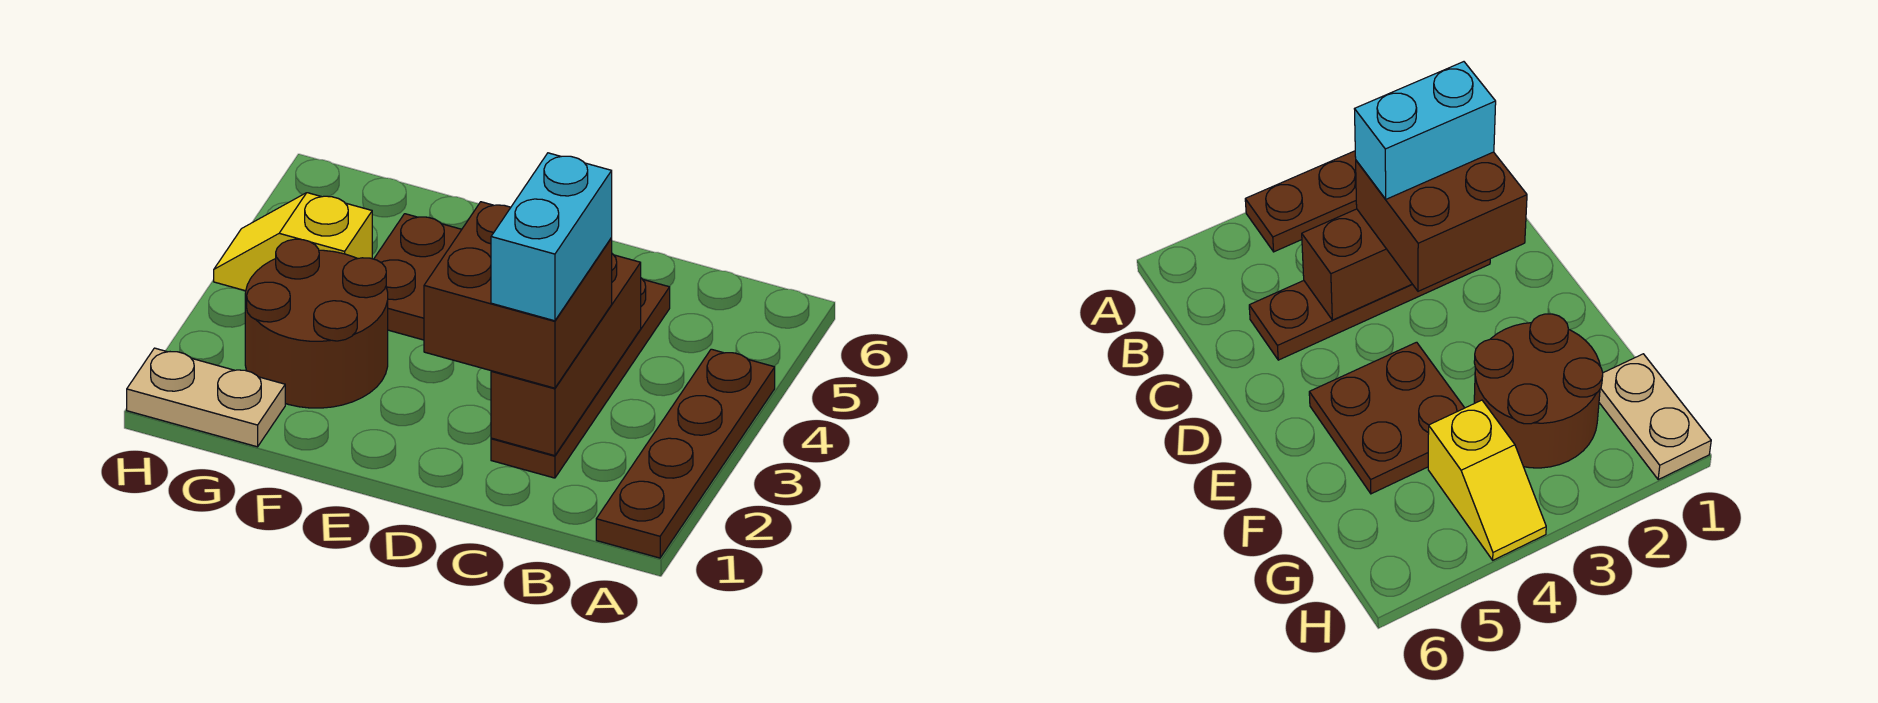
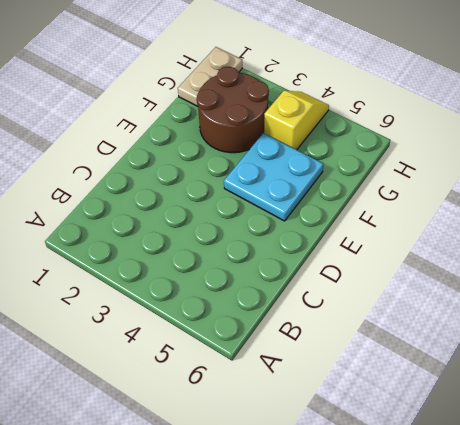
cyan 2x2 plate [224,133,323,221] -> brown 2x2 plate [374,214,462,340]
none -> brown 1x4 plate [596,349,775,558]
none -> brown 1x4 plate [491,278,670,478]

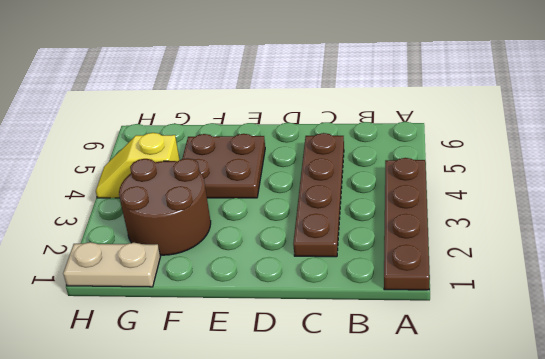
none -> brown 1x3 brick [491,254,641,456]
none -> brown 2x2 brick [424,202,612,388]

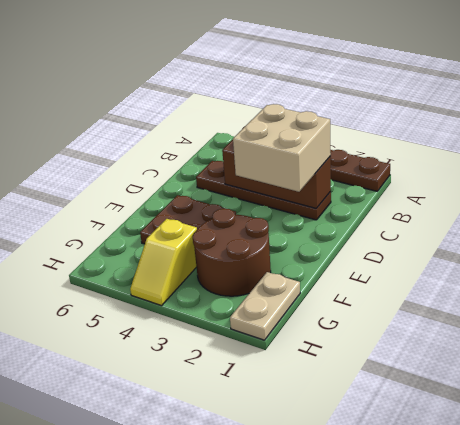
tan 2x2 brick [233,104,331,192] -> brown 2x2 brick [424,202,612,388]
none -> cyan 1x2 brick [491,153,612,321]

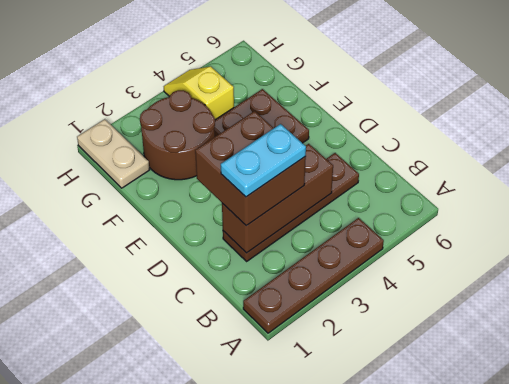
cyan 1x2 plate [221,124,306,197] -> cyan 1x2 brick [491,153,612,321]

